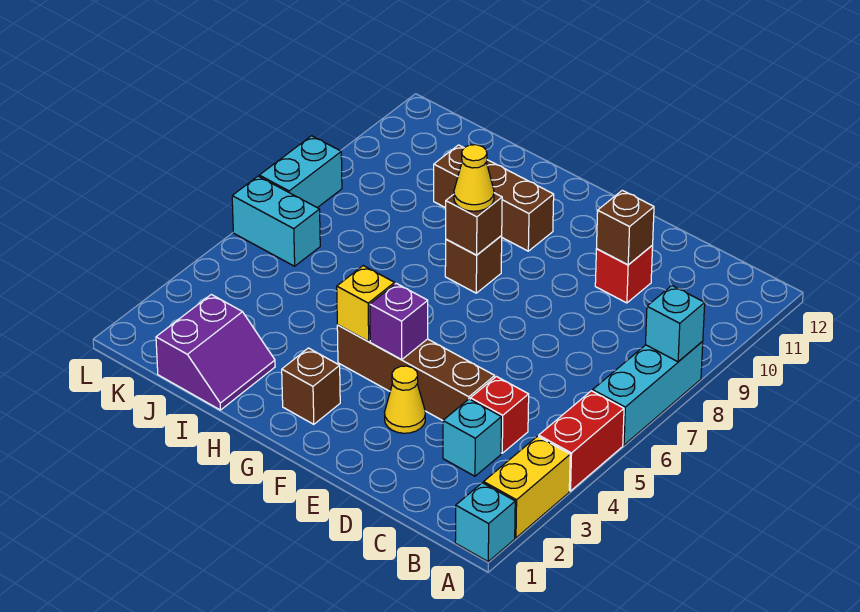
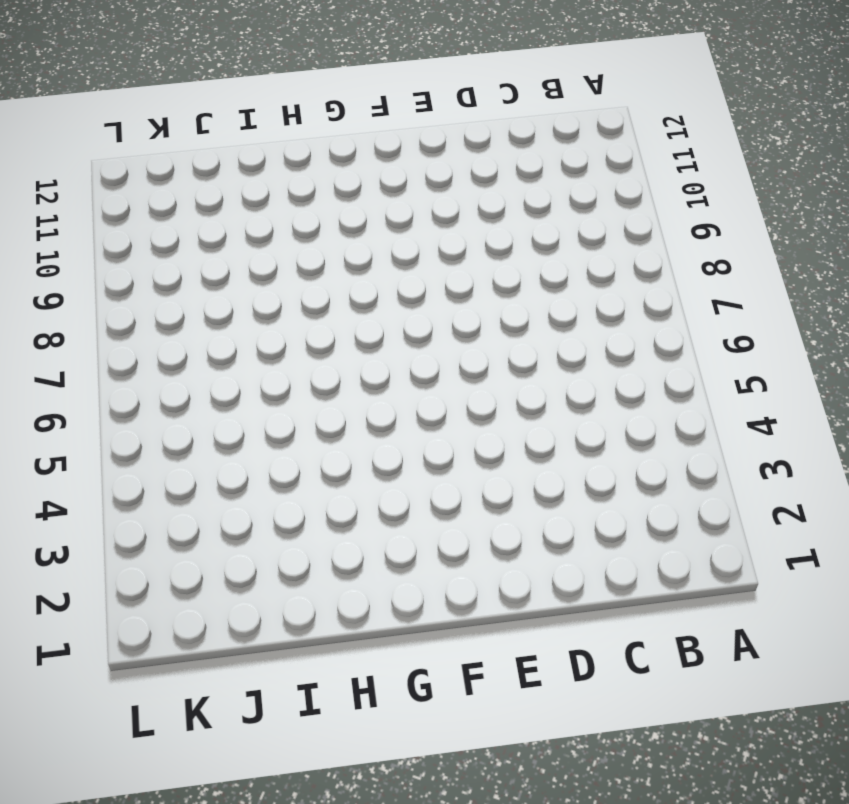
none -> cyan 1x1 brick [455,483,515,562]
none -> yellow 1x2 brick [484,436,570,538]
none -> red 1x2 brick [539,391,624,491]

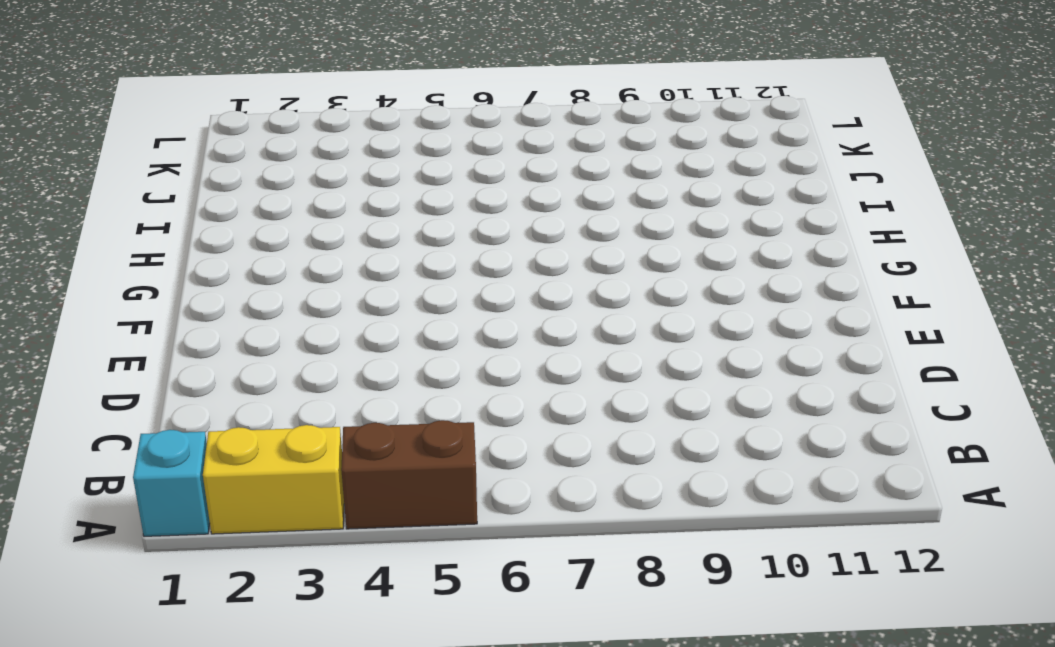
brown 1x2 brick [341,420,477,529] -> red 1x2 brick [539,391,624,491]
none -> cyan 1x3 brick [593,342,703,445]
none -> cyan 1x1 brick [443,399,501,476]
none -> red 1x1 brick [470,377,529,453]

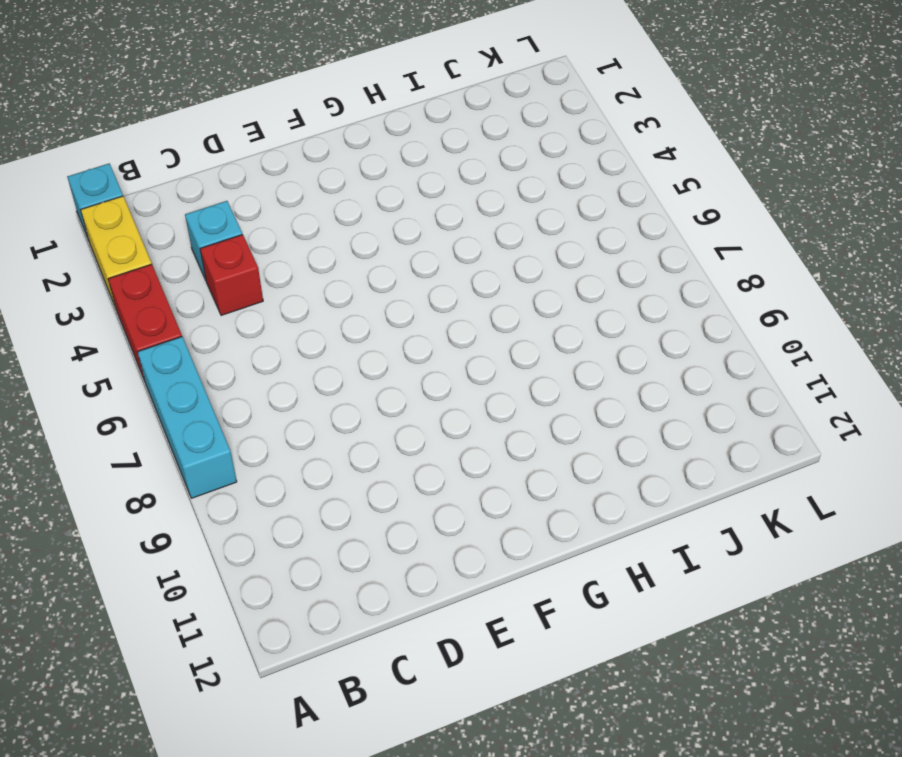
none -> brown 1x4 brick [337,325,495,421]
none -> red 1x1 brick [595,245,653,303]
none -> yellow 1x1 cone [385,366,425,433]

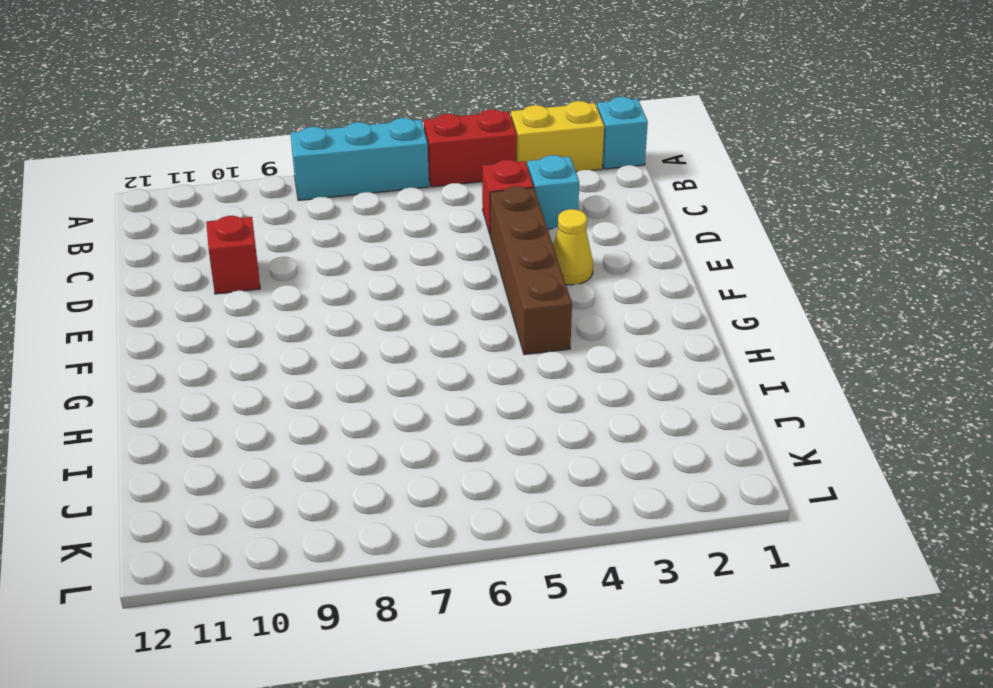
none -> brown 1x1 brick [282,348,340,424]
none -> brown 1x1 brick [445,236,502,293]
none -> brown 1x3 brick [434,145,554,251]

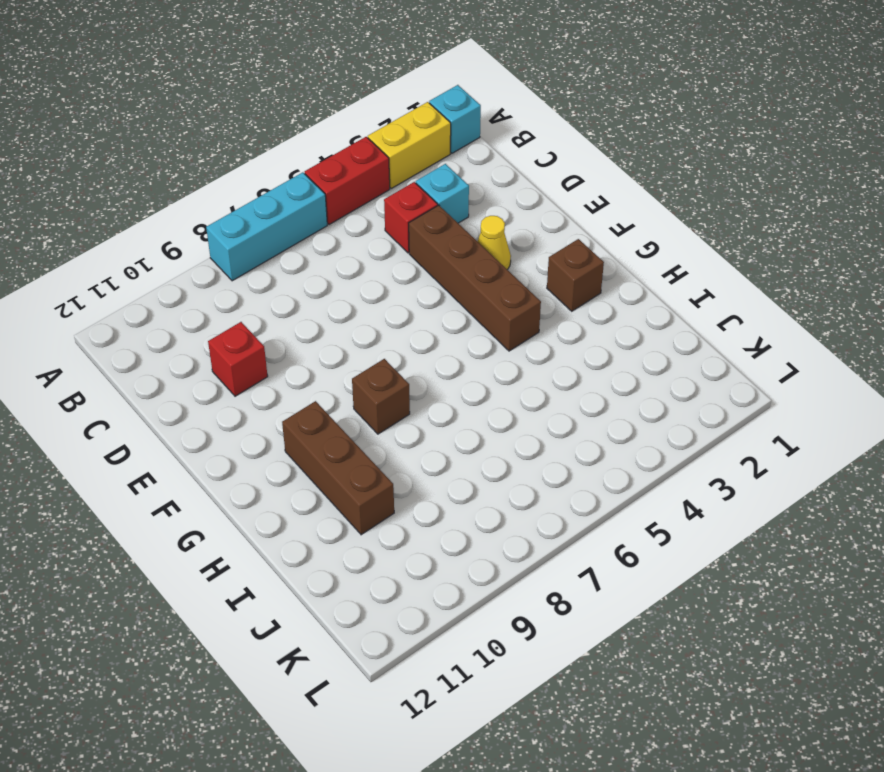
none -> purple 2x2 slope [156,294,275,410]
none -> cyan 1x2 brick [232,176,320,266]
none -> cyan 1x2 brick [259,136,342,208]

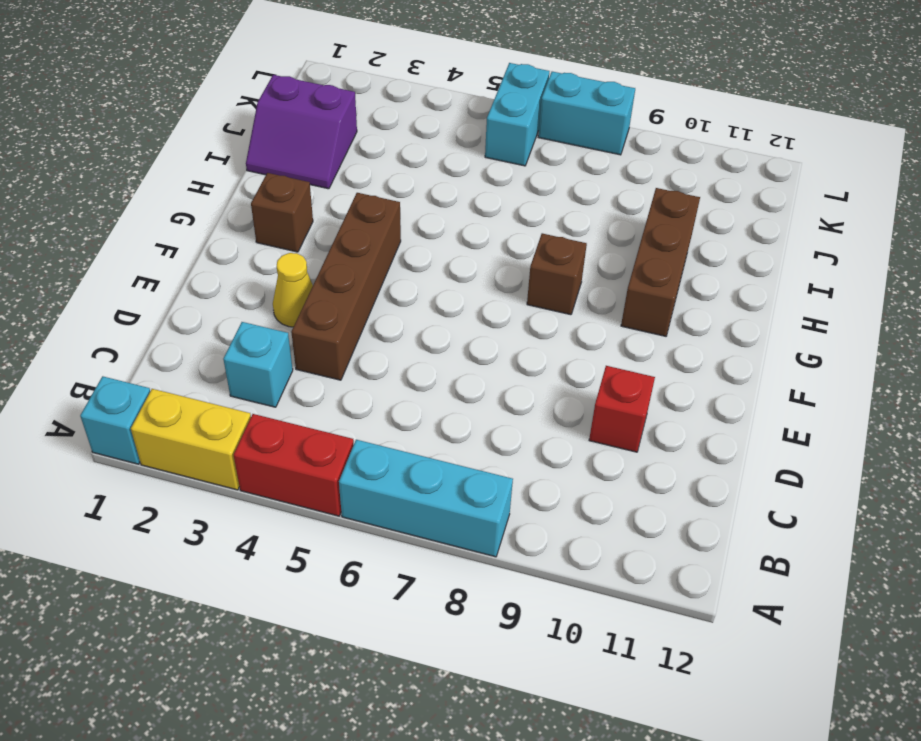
none -> red 1x1 brick [470,377,529,453]
none -> cyan 1x1 brick [646,286,705,362]
none -> brown 1x1 brick [597,190,654,265]

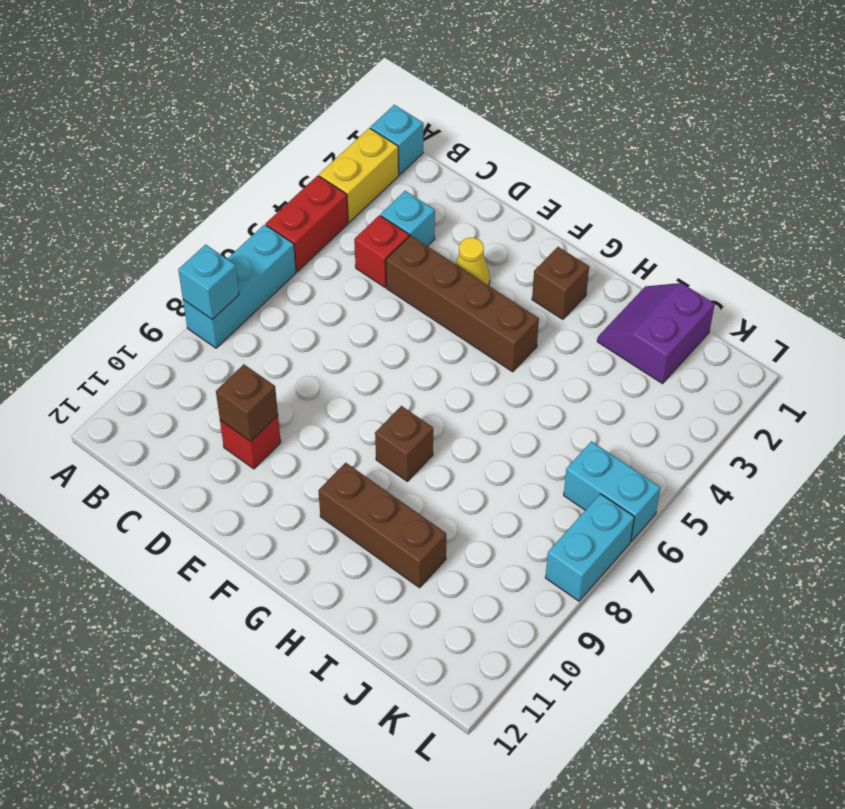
none -> purple 1x1 brick [370,283,428,359]
none -> yellow 1x1 brick [337,266,395,342]
none -> brown 1x1 brick [446,193,502,255]

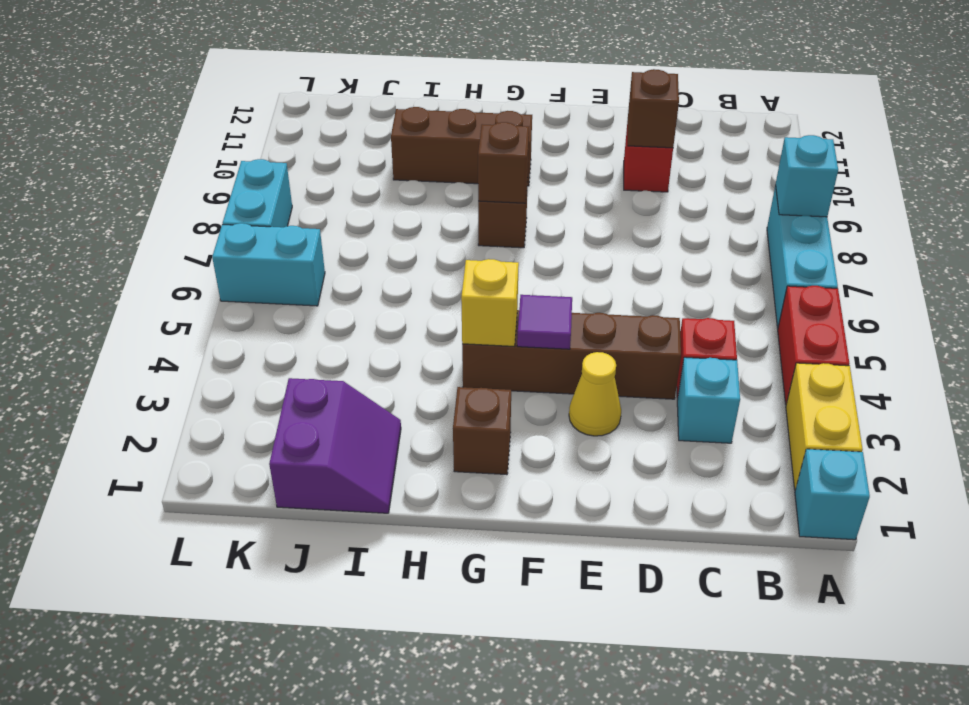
purple 1x1 tile [517,295,572,349] -> purple 1x1 brick [370,283,428,359]
none -> yellow 1x1 cone [454,145,494,211]

